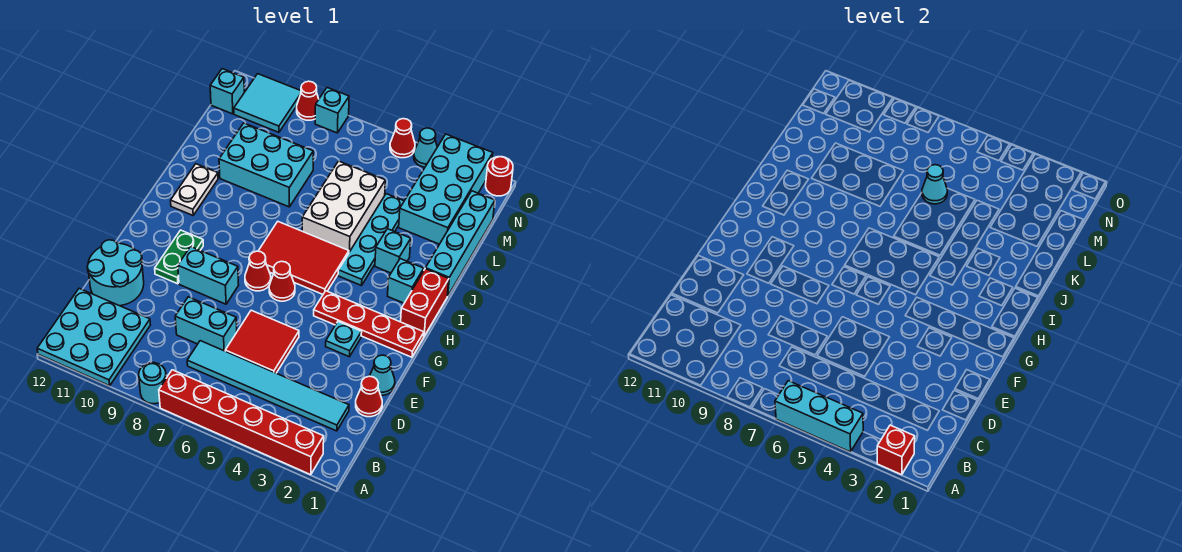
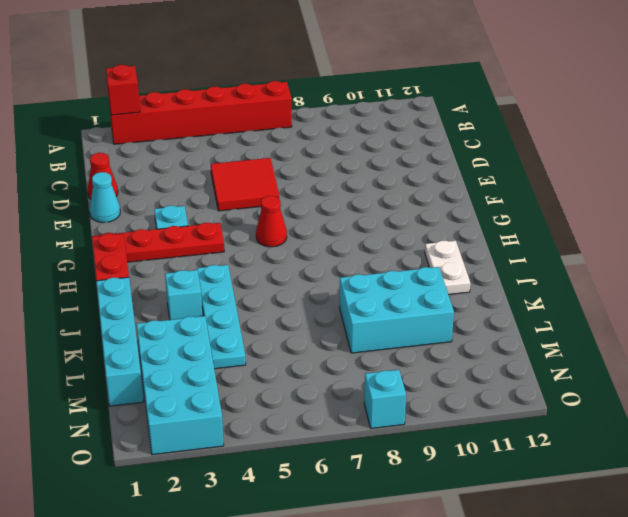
none -> cyan 1x1 round brick [139,363,166,404]
none -> cyan 3x3 plate [37,289,150,386]
none -> cyan 1x6 tile [187,341,349,431]
none -> cyan 1x2 brick [175,297,237,351]

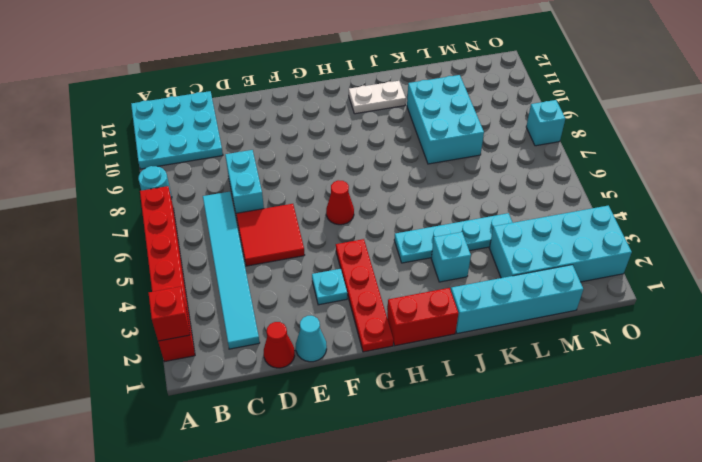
none -> cyan 2x2 round brick [87,240,144,306]
none -> cyan 1x2 brick [178,247,239,304]
none -> green 1x2 plate [155,230,203,284]
none -> red 1x1 cone [245,251,271,291]

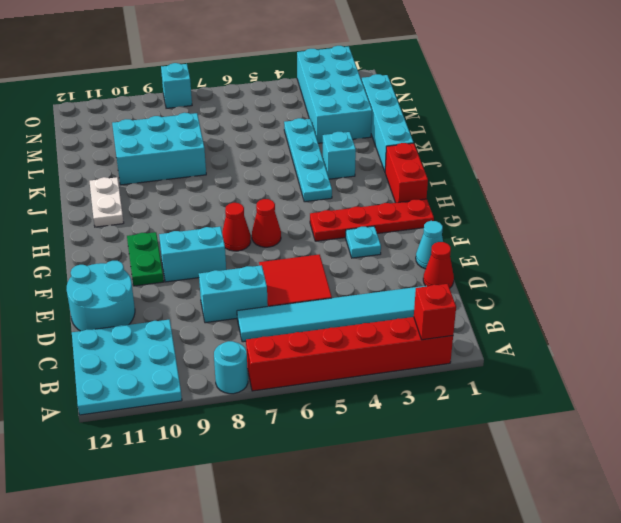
none -> red 2x3 tile [259,222,349,294]
none -> cyan 1x1 brick [388,259,424,303]
none -> white 2x3 brick [302,161,385,252]
none -> cyan 2x2 tile [234,74,301,132]

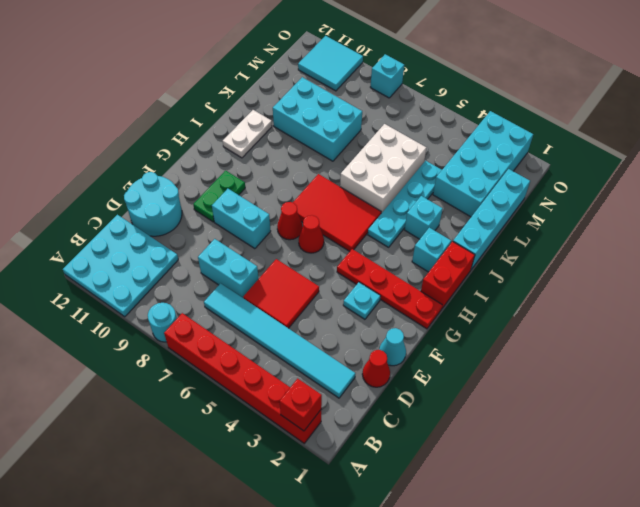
none -> cyan 1x1 brick [210,69,244,114]
none -> red 1x1 round brick [486,157,513,196]
none -> cyan 1x1 cone [414,128,437,167]
none -> red 1x1 cone [390,119,415,158]

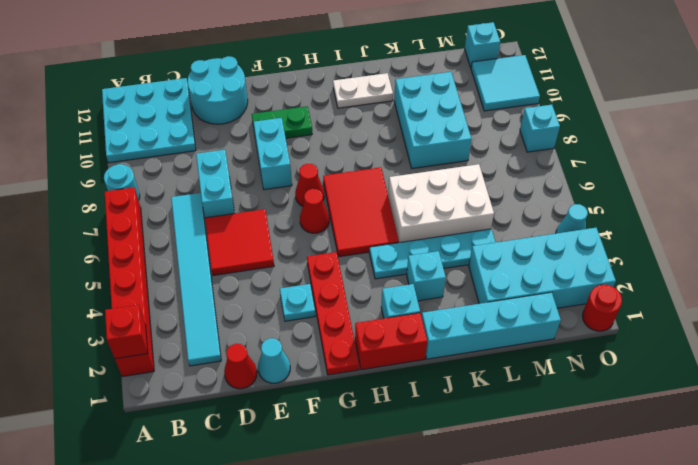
none -> red 1x1 cone [390,119,415,158]
none -> red 1x1 cone [297,81,319,120]
none -> cyan 1x3 brick [775,381,863,452]
none -> cyan 1x1 cone [922,165,947,204]

